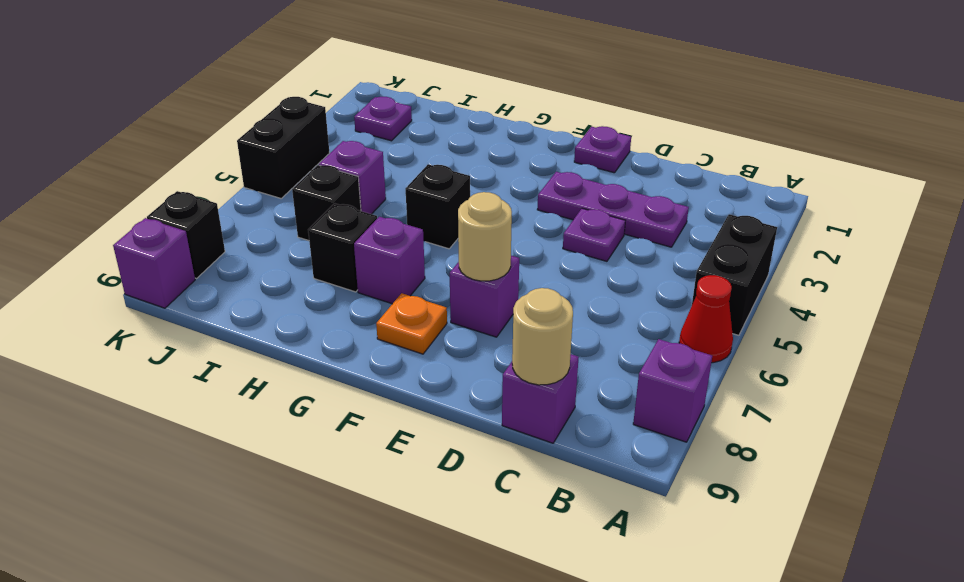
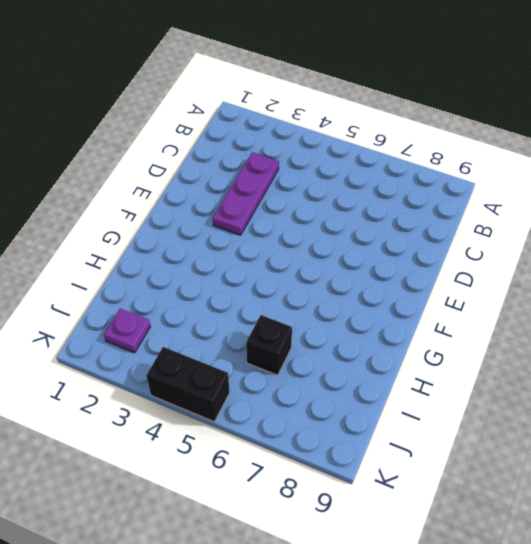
none -> black 1x2 brick [692,214,777,335]
none -> red 1x1 cone [679,275,733,363]
none -> purple 1x1 brick [633,339,712,442]

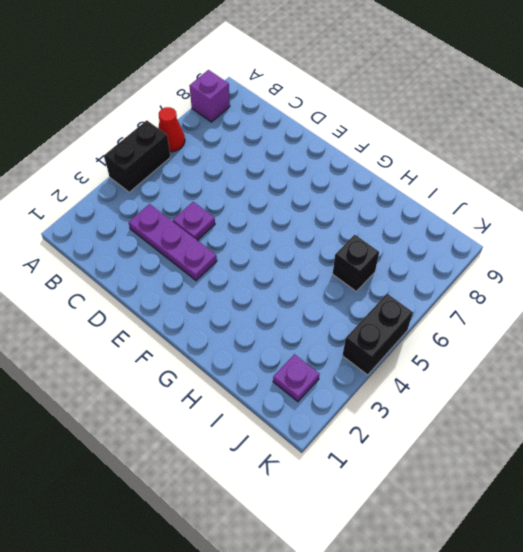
none -> purple 1x1 brick [502,354,579,443]
none -> purple 1x1 plate [574,126,631,173]
none -> purple 1x1 brick [450,256,519,337]

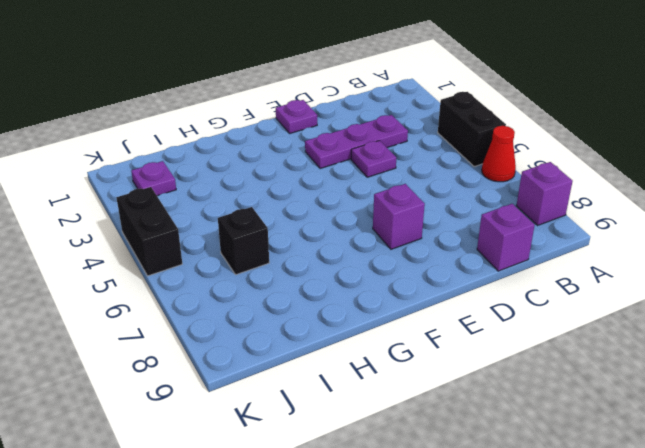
none -> orange 1x1 plate [376,293,447,354]
none -> black 1x1 brick [405,164,470,249]
none -> purple 1x1 brick [354,217,425,304]

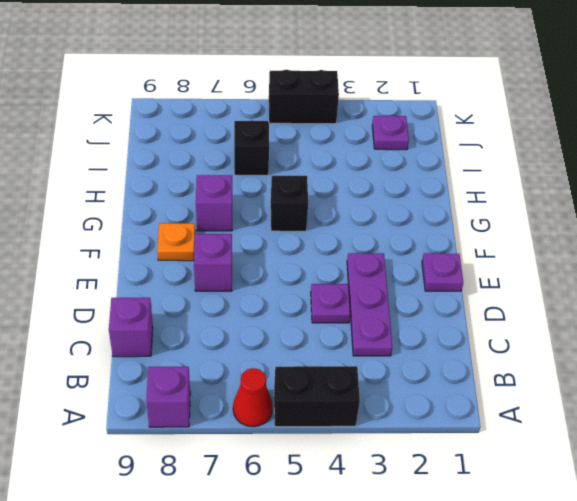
none -> black 1x1 brick [308,203,377,292]
none -> purple 1x1 brick [319,141,386,214]
none -> black 1x1 brick [147,191,225,278]

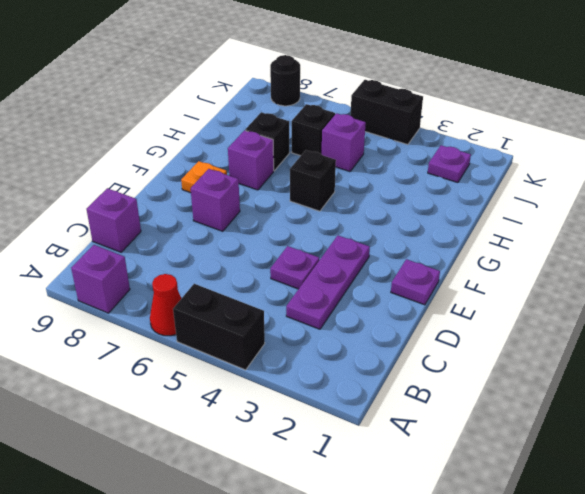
black 1x1 round brick [270,55,300,106] -> black 1x1 brick [147,191,225,278]
none -> purple 1x1 brick [113,218,195,308]
none -> tan 1x1 round brick [512,288,573,385]
none -> tan 1x1 round brick [458,192,512,281]

